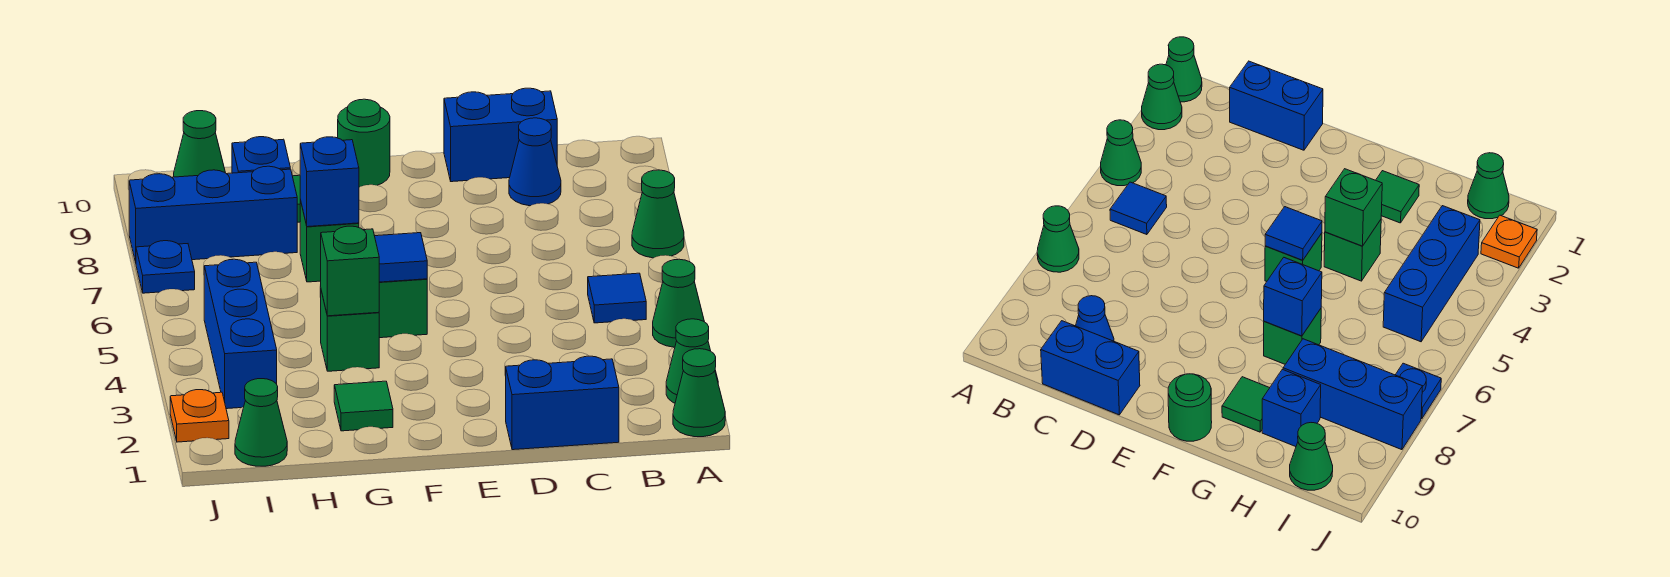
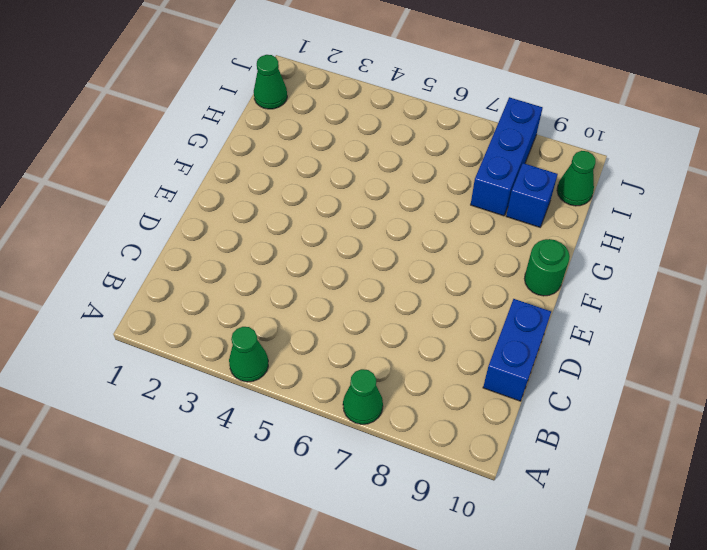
none -> green 1x1 cone [673,349,725,437]
none -> green 1x1 cone [666,319,718,403]
none -> blue 1x1 tile [588,273,646,323]

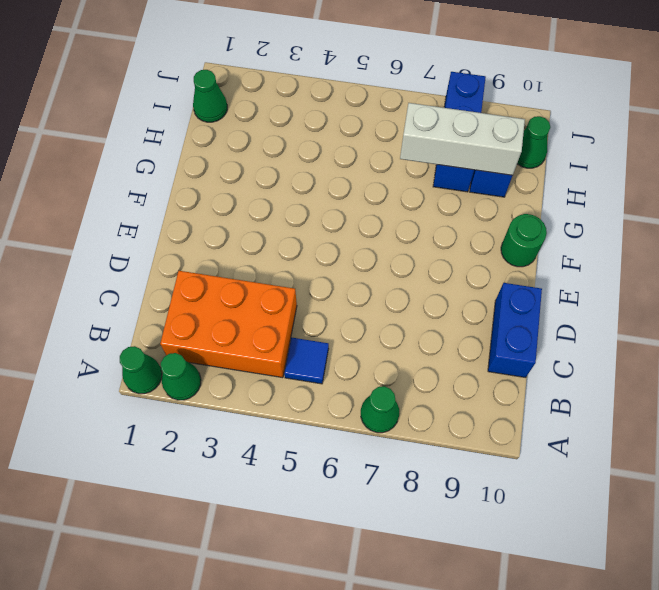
orange 2x3 brick [160,271,297,378] -> none
white 1x3 brick [400,103,525,175] -> none
none -> green 1x1 cone [653,259,704,347]
none -> blue 1x2 brick [506,356,619,450]
none -> blue 1x1 cone [509,118,561,206]

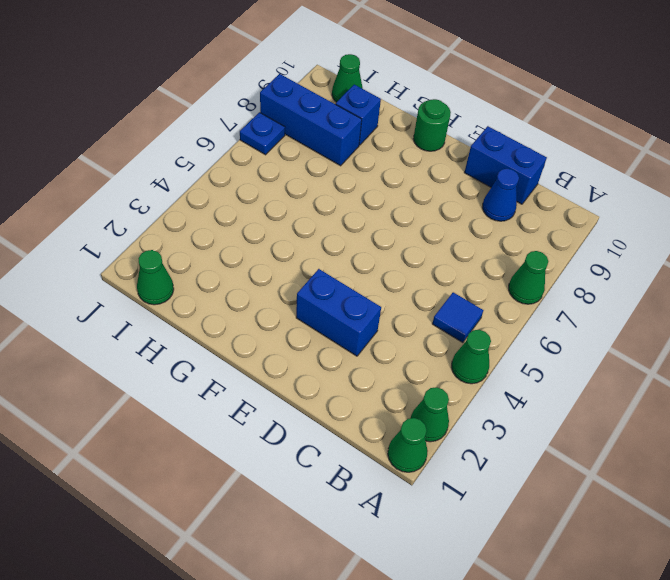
blue 1x2 brick [296,269,381,356] -> blue 1x2 brick moved to [506,356,619,450]
none -> green 1x1 brick [379,279,427,338]
none -> green 1x1 tile [334,381,393,431]
none -> green 1x1 brick [321,291,379,371]

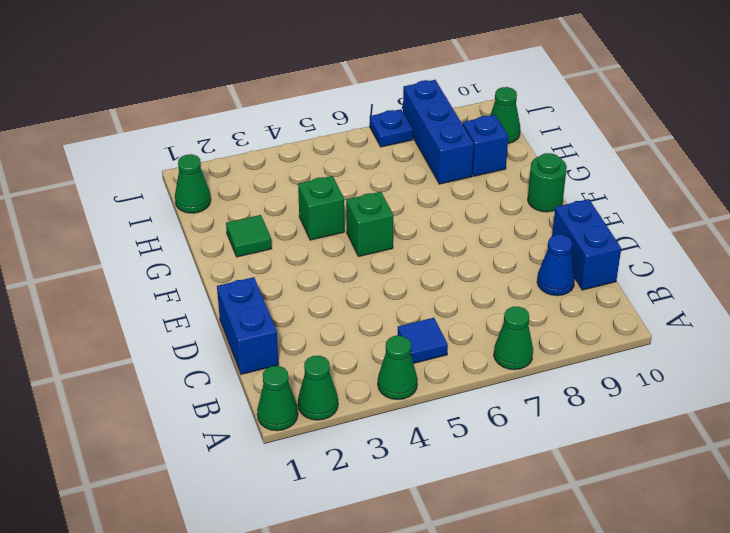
none -> green 1x1 brick [300,200,359,282]
none -> green 1x1 tile [1222,377,1269,432]
none -> blue 1x3 brick [204,259,277,409]

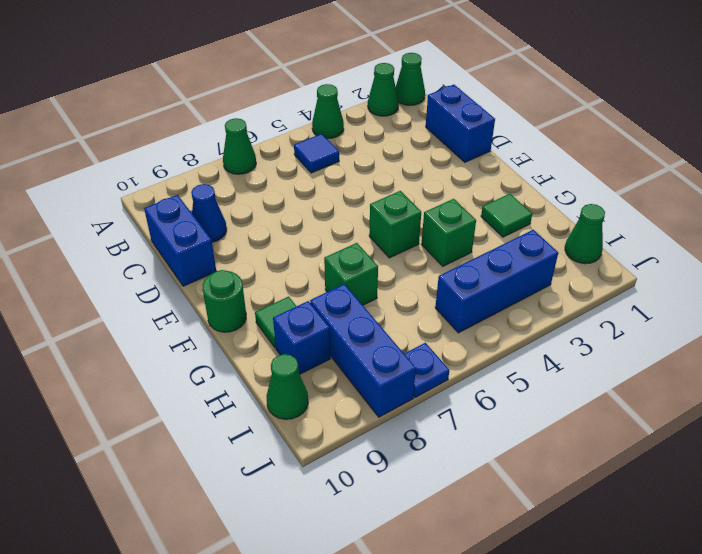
none -> orange 1x1 plate [170,390,229,442]
none -> blue 1x1 tile [375,233,427,282]
none -> green 1x1 brick [321,226,379,316]

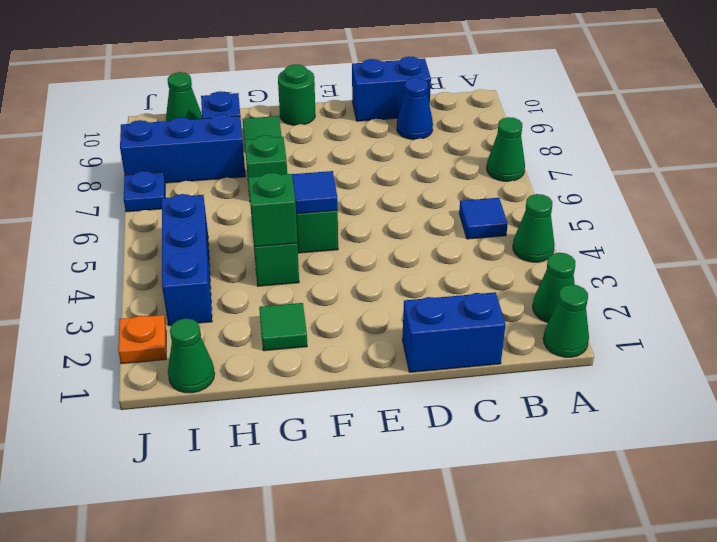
none -> blue 1x1 brick [300,137,359,227]

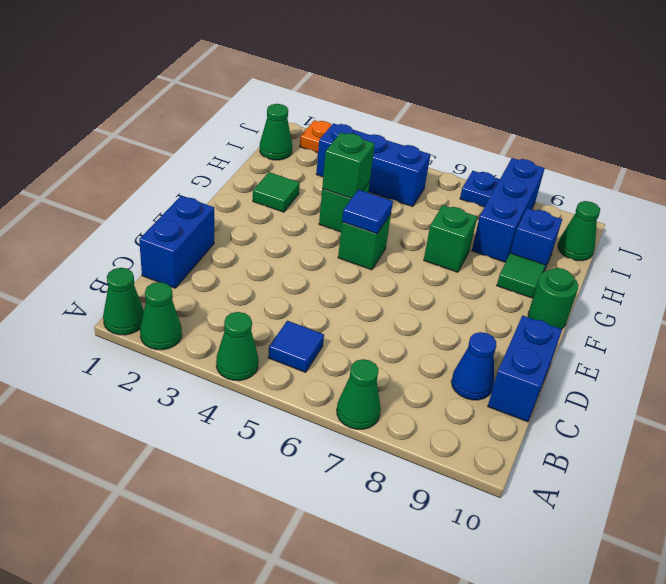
none -> blue 1x1 brick [300,137,359,227]

